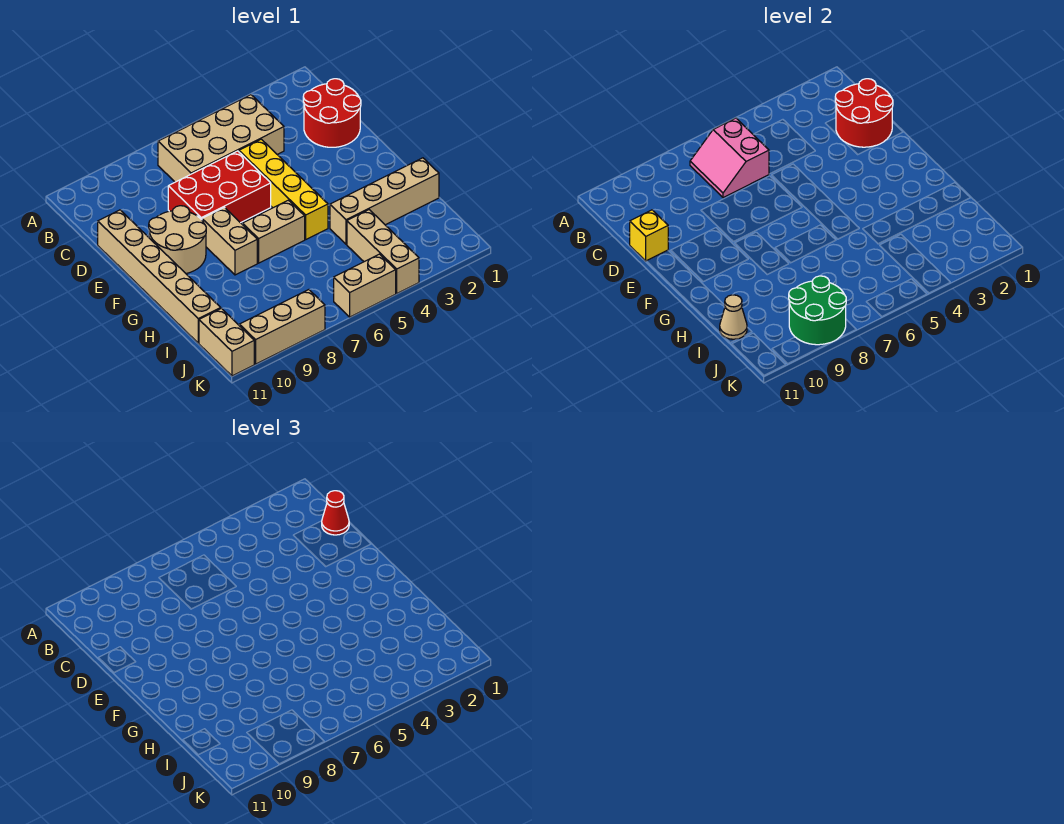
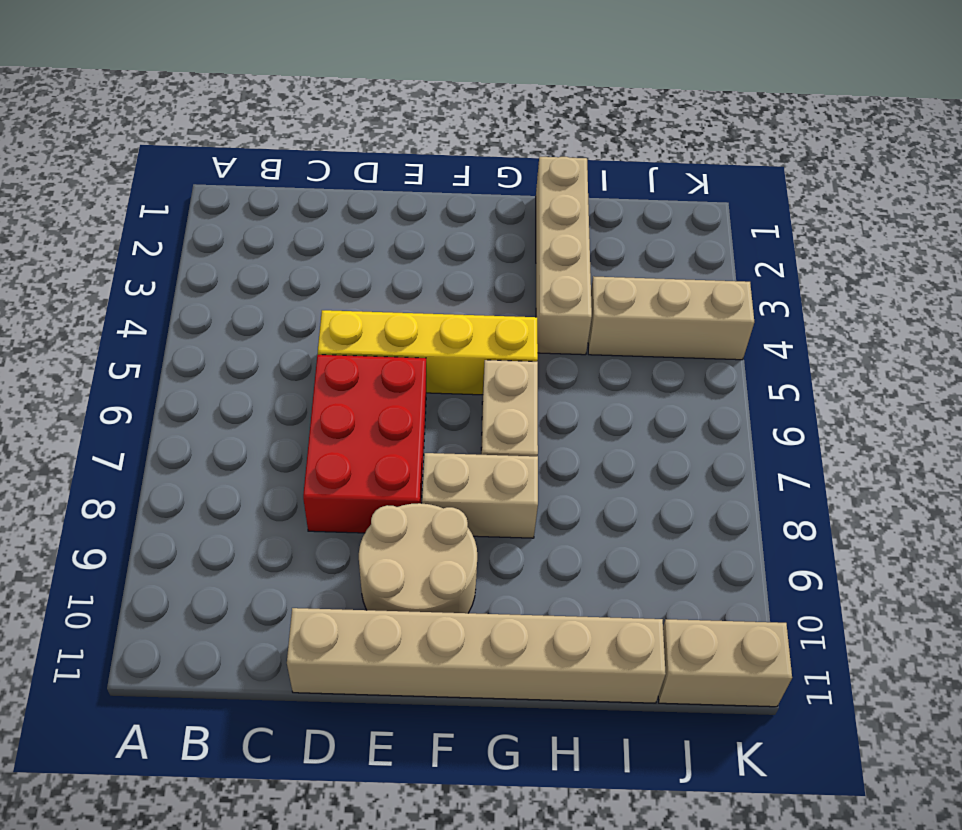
none -> tan 2x4 brick [158,95,284,182]
none -> red 2x2 round brick [303,79,361,147]
none -> tan 1x2 brick [334,254,396,317]

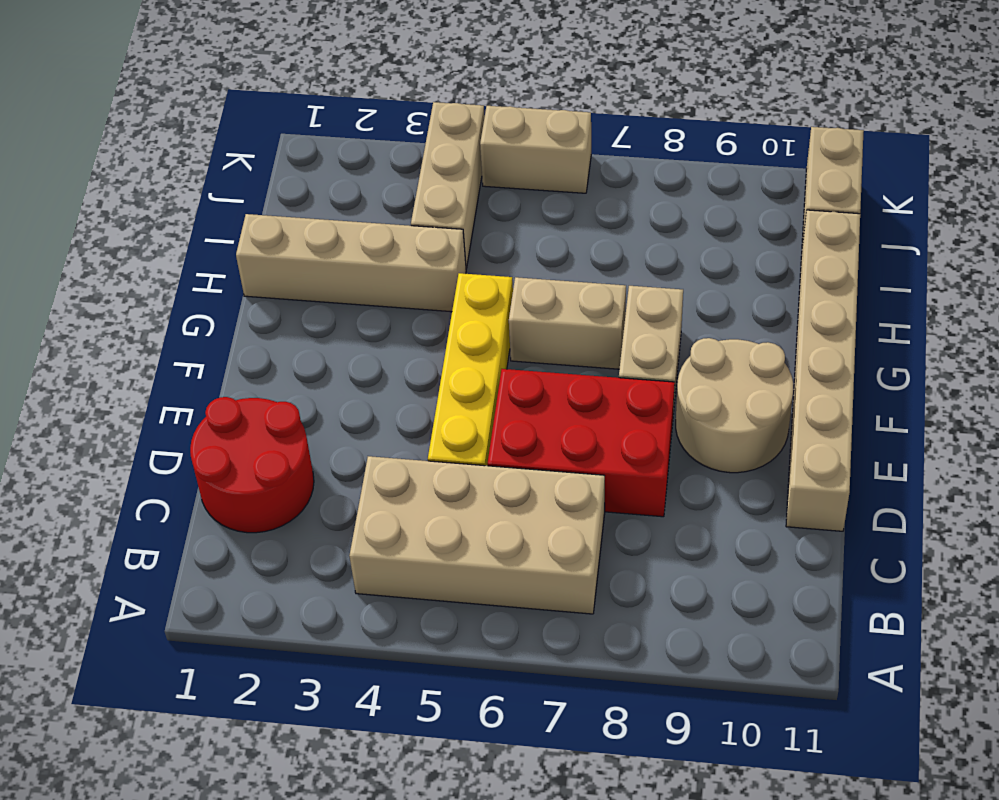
none -> tan 1x3 brick [239,290,325,364]
none -> pink 2x2 slope [690,118,769,198]
none -> red 2x2 round brick [835,79,893,147]

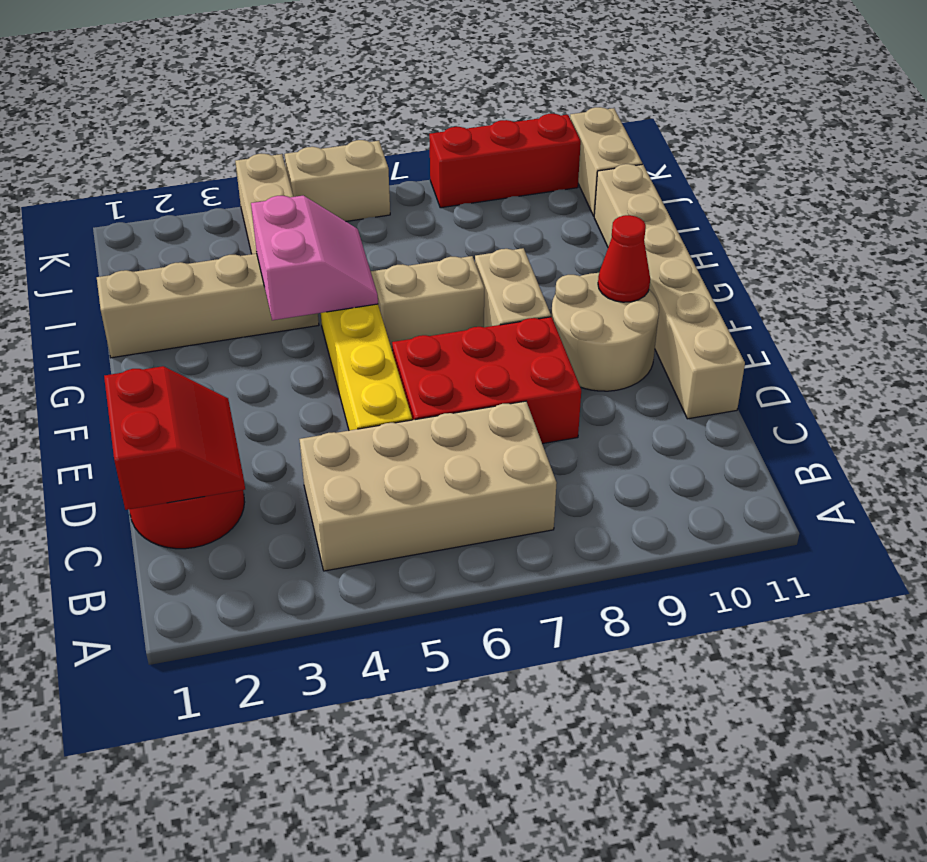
red 2x2 slope [104,366,245,510] -> red 2x2 round brick [835,79,893,147]
red 1x1 cone [598,215,650,302] -> red 1x1 cone moved to [322,491,349,535]
pink 2x2 slope [251,196,378,320] -> pink 2x2 slope moved to [690,118,769,198]
red 1x3 brick [429,114,581,208] -> tan 1x3 brick [239,290,325,364]
none -> yellow 1x1 brick [630,210,668,261]
none -> tan 1x1 cone [720,295,747,339]
none -> green 2x2 round brick [789,276,846,345]

